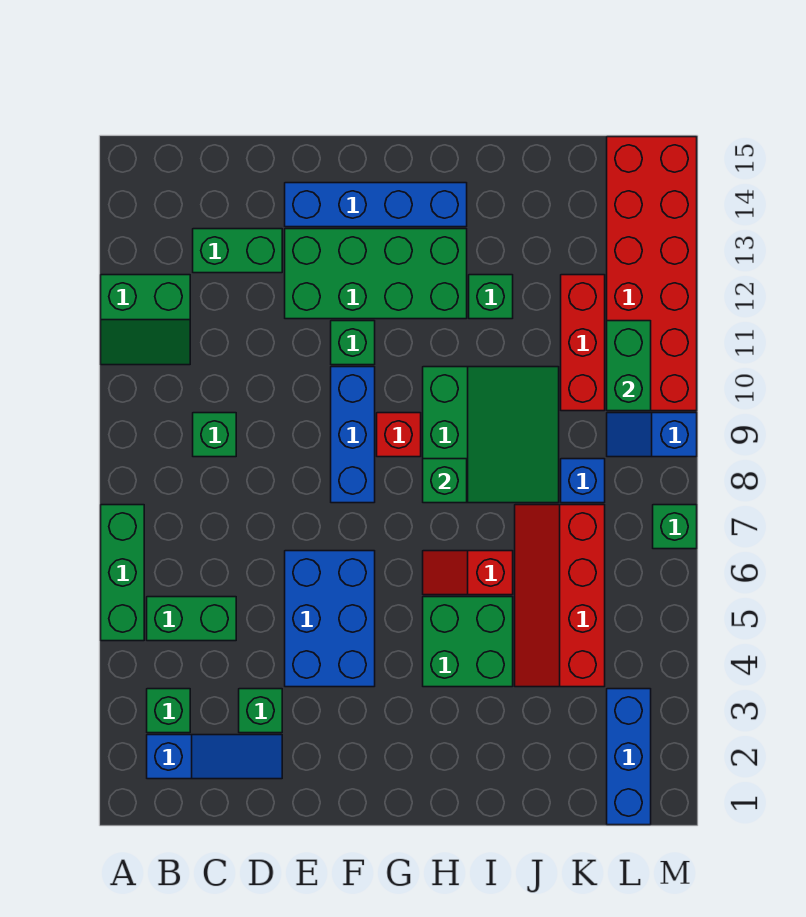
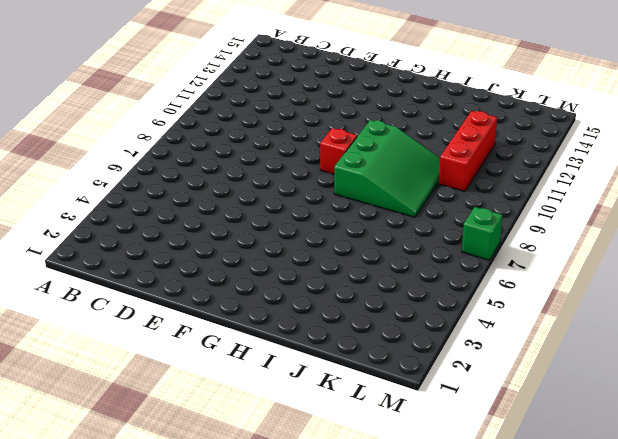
none -> green 1x3 brick [101,505,144,641]
none -> green 2x2 slope [101,275,190,365]
none -> blue 1x3 slope [147,735,282,779]

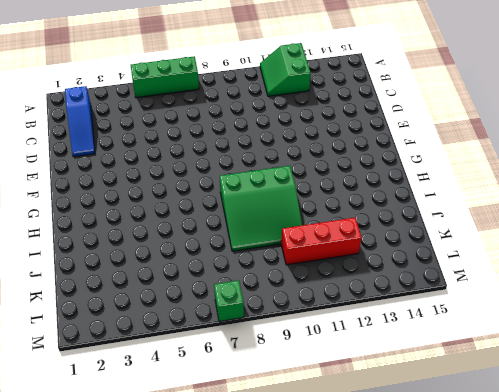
none -> green 1x1 brick [147,689,190,733]
none -> green 1x2 brick [147,597,236,641]
none -> green 1x1 brick [193,413,236,457]

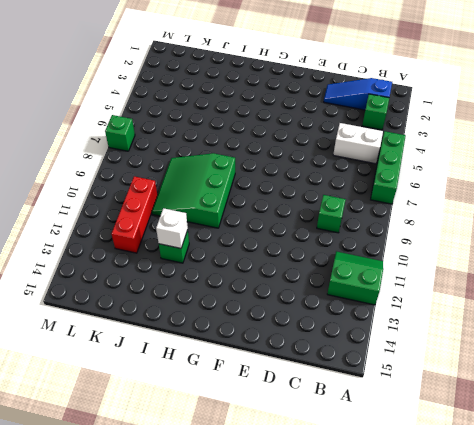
white 1x2 brick [333,123,383,164] -> green 1x2 brick [147,597,236,641]
white 1x1 brick [156,208,188,248] -> none
none -> green 1x2 brick [193,229,282,273]
none -> green 1x1 brick [239,689,282,733]
none -> blue 2x3 brick [285,551,375,687]

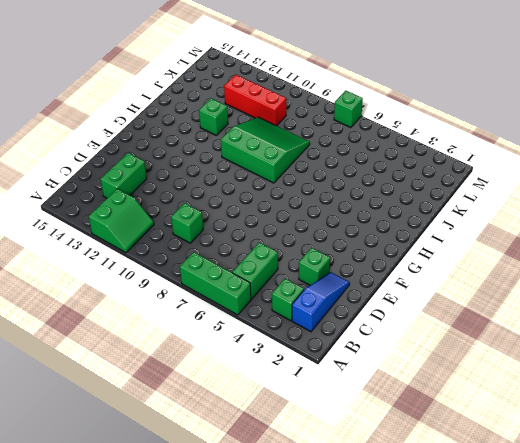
none -> blue 2x3 brick [285,551,375,687]
none -> green 2x4 brick [285,229,467,319]
none -> blue 1x4 brick [285,183,467,227]

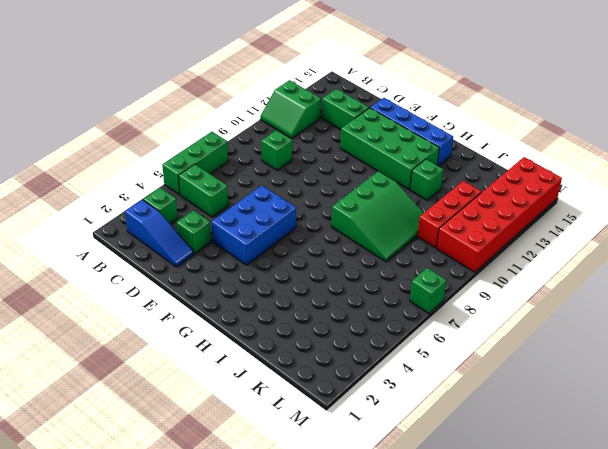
none -> blue 1x3 brick [331,367,375,503]
none -> green 1x1 brick [331,321,375,365]
none -> red 1x1 brick [377,413,421,457]

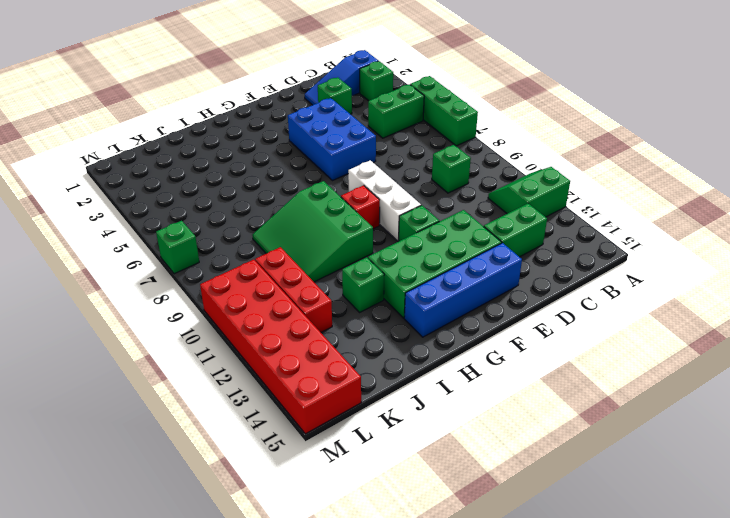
white 1x3 brick [348,160,421,241] -> blue 1x3 brick [331,367,375,503]
none -> green 2x2 brick [423,597,513,687]
none -> red 1x2 slope [423,551,513,595]
none -> red 2x4 slope [515,505,605,687]

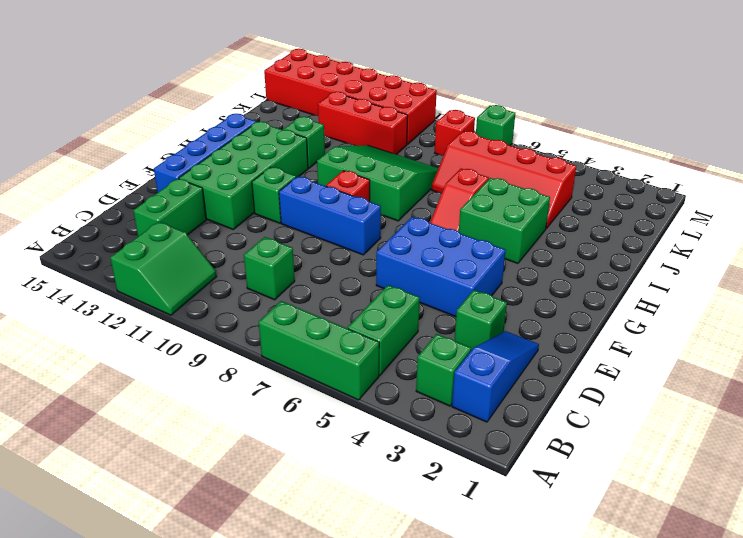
red 1x1 brick [435,110,475,155] -> none
none -> blue 1x1 brick [561,459,605,503]
none -> blue 1x3 brick [607,689,651,825]
none -> blue 1x2 slope [607,413,697,457]

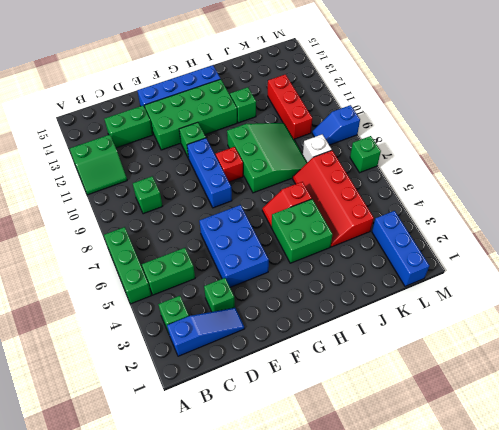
white 1x1 brick [303,134,332,163] -> blue 1x1 brick [561,459,605,503]
none -> red 2x6 brick [607,137,697,411]
none -> green 1x1 brick [423,459,467,503]
none -> green 1x2 brick [607,321,651,411]

